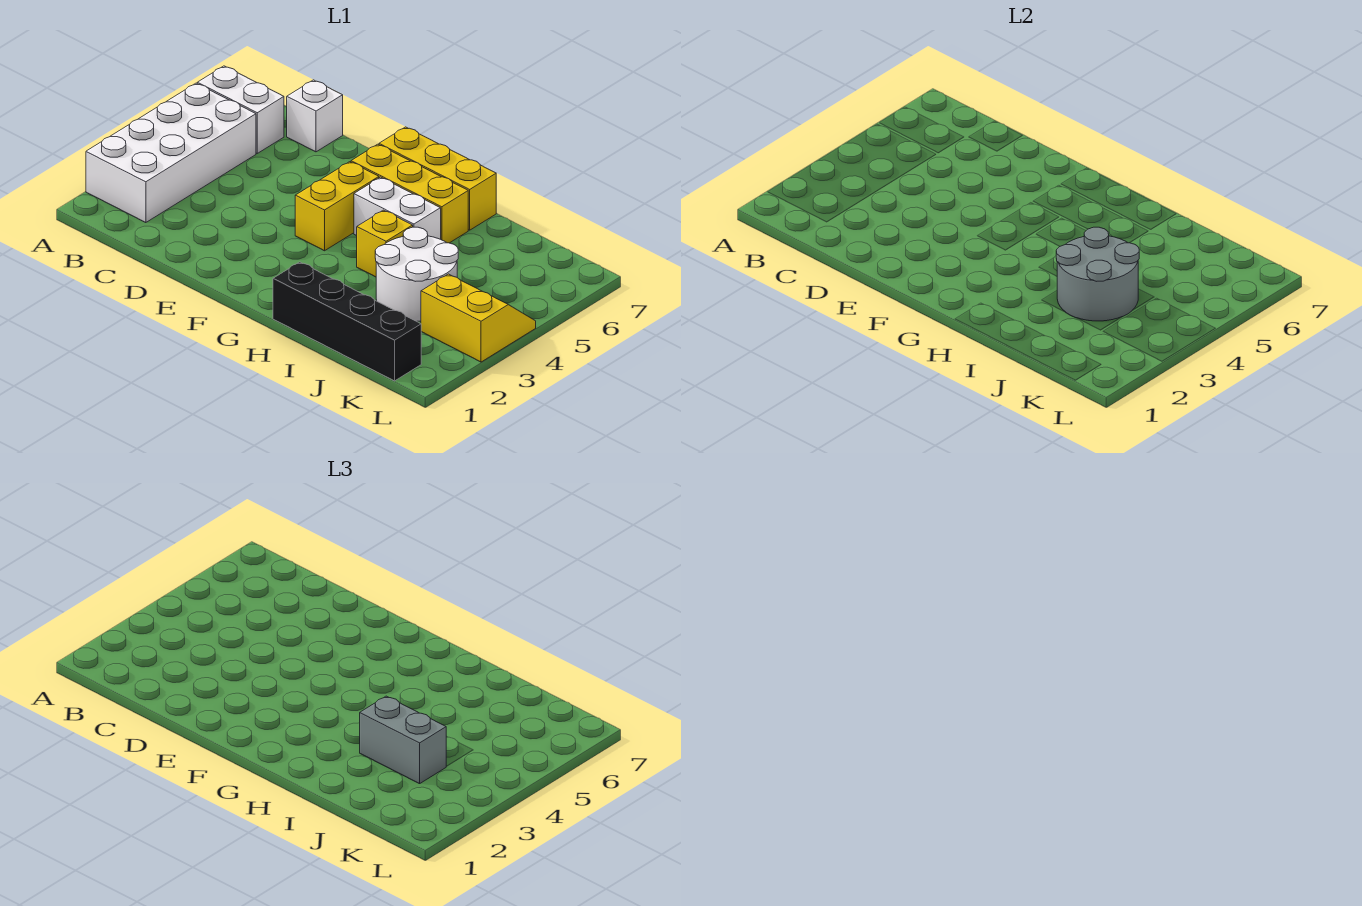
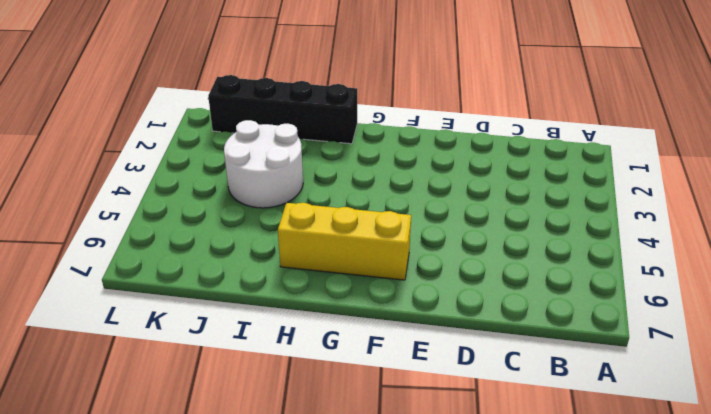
none -> white 2x4 brick [86,83,256,223]
none -> white 1x2 brick [197,66,284,153]
none -> white 1x1 brick [287,80,343,152]

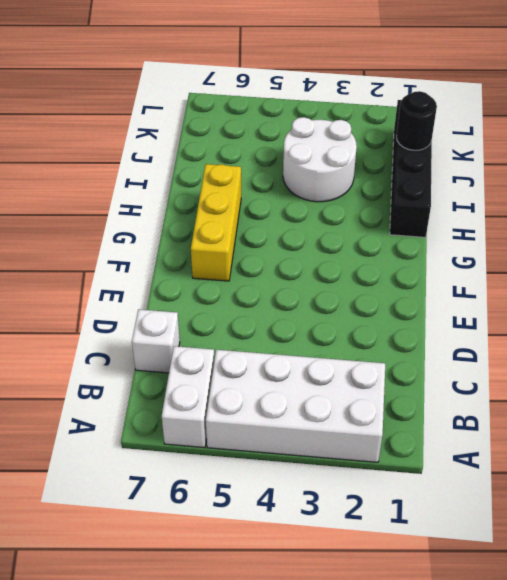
black 1x1 round brick [396,91,437,150] -> none
none -> yellow 1x2 brick [295,162,379,251]
none -> yellow 1x3 brick [379,127,496,230]
none -> white 1x2 brick [354,177,441,239]

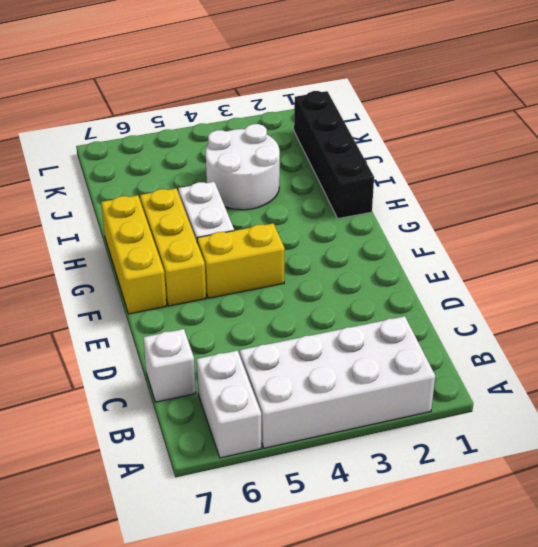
none -> yellow 1x1 brick [357,210,413,277]
none -> yellow 2x2 slope [421,274,536,362]
none -> grey 2x2 round brick [1056,227,1139,321]

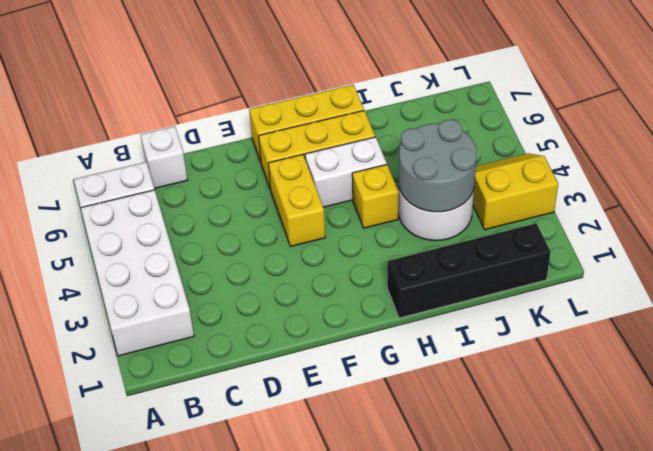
none -> grey 1x2 brick [360,696,446,784]

